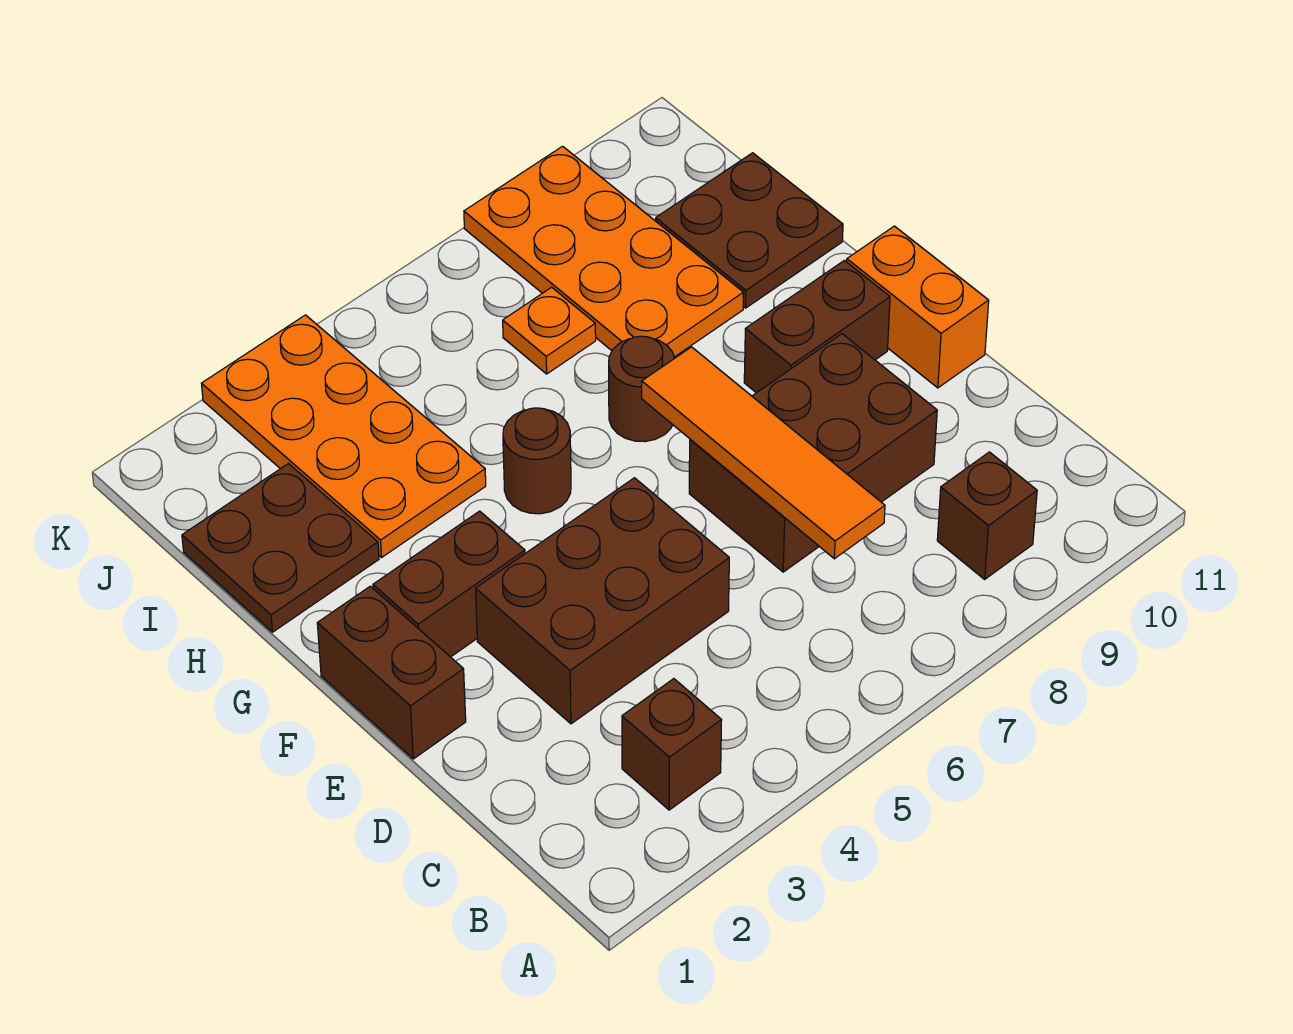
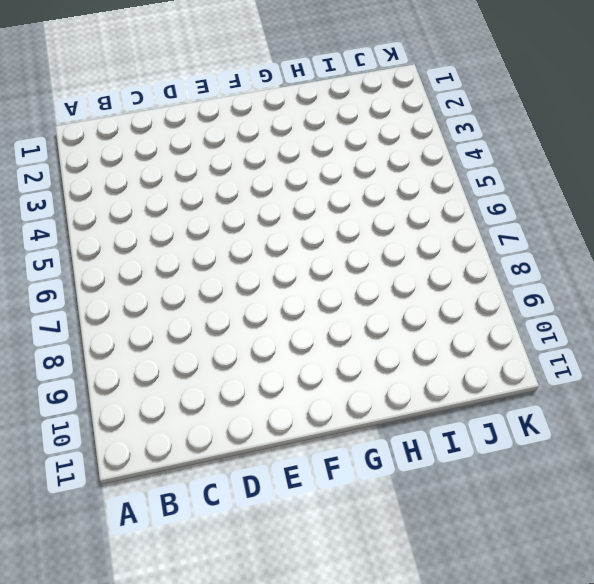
none -> brown 1x1 brick [622,679,722,810]
none -> brown 1x1 brick [937,452,1037,579]
none -> brown 2x3 brick [476,478,729,724]

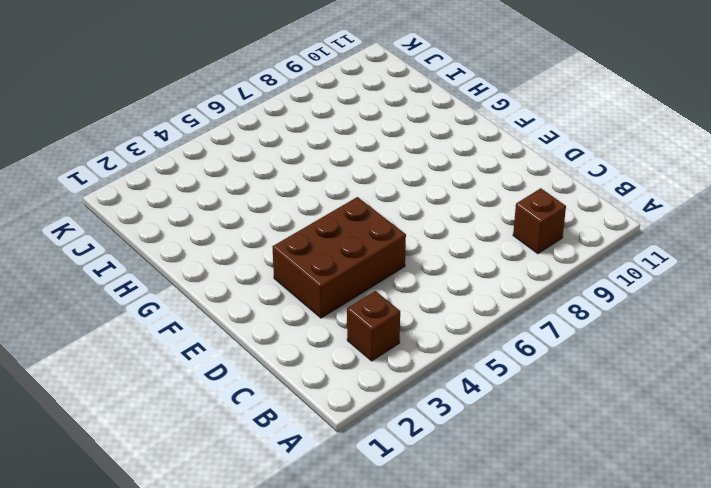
none -> brown 2x3 brick [689,334,937,572]
none -> brown 1x2 brick [317,586,466,759]
none -> orange 1x2 brick [847,226,989,388]

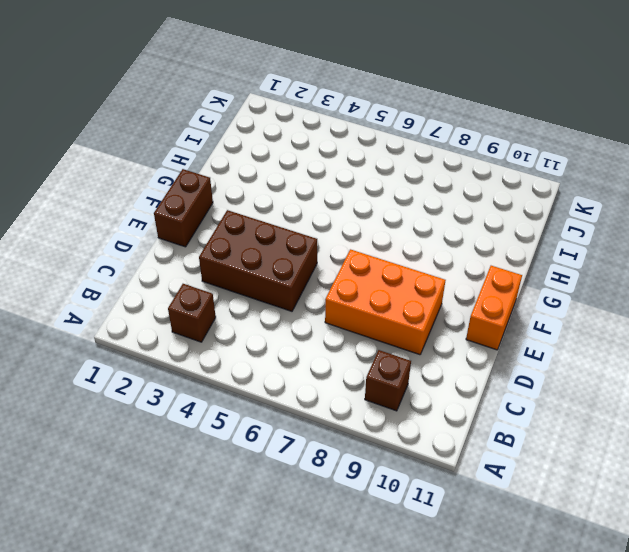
orange 2x3 brick [325,249,446,355] -> brown 2x3 brick [689,334,937,572]
none -> brown 1x2 brick [373,511,525,657]
none -> brown 1x2 brick [744,260,890,393]
none -> brown 1x1 round brick [503,408,571,514]

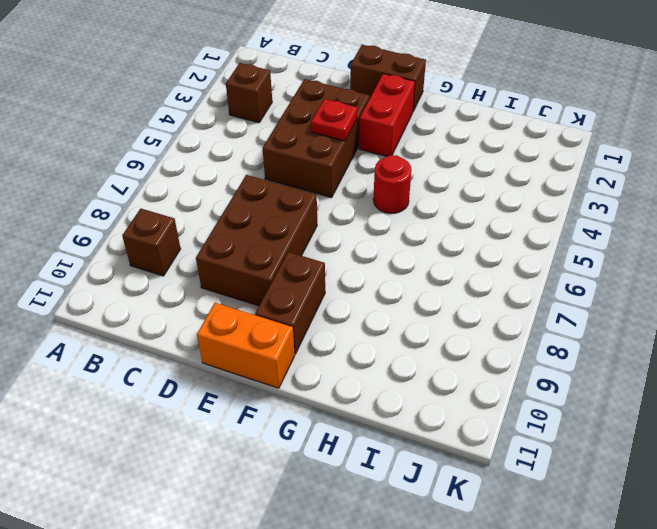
red 1x1 plate [311,99,358,141] -> none
red 1x2 brick [359,74,415,157] -> brown 1x2 brick [373,511,525,657]
red 1x1 round brick [373,155,412,213] -> brown 1x1 round brick [503,408,571,514]
none -> brown 1x1 round brick [609,336,675,442]
none -> brown 2x2 plate [182,464,379,632]
none -> orange 2x4 plate [201,315,486,557]

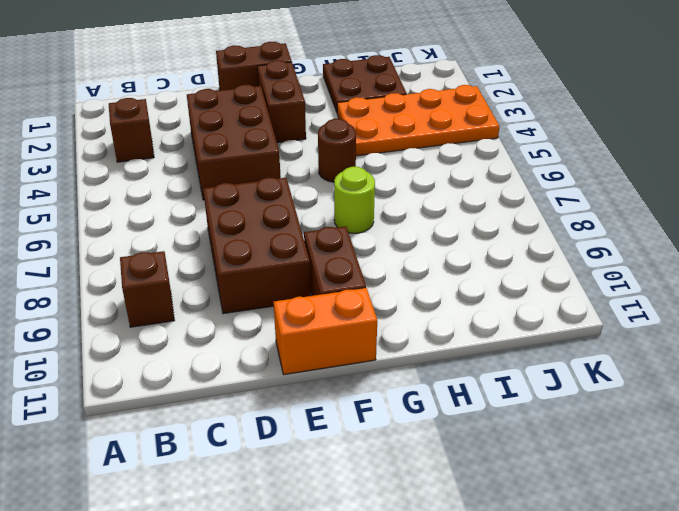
lime 1x1 round brick [334,167,375,233] -> brown 1x1 round brick [609,336,675,442]
none -> orange 2x4 plate [464,146,744,357]
none -> brown 2x2 plate [656,153,843,308]
none -> orange 1x1 plate [503,287,596,374]

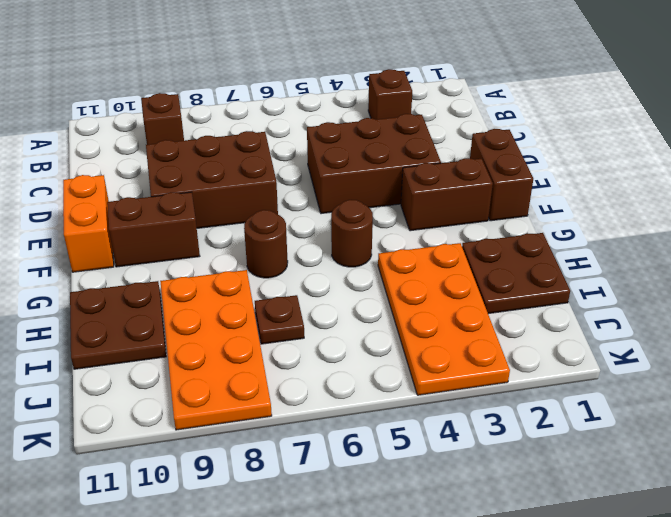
brown 1x1 plate [255,295,304,344] -> orange 1x1 plate [503,287,596,374]
none -> orange 1x4 tile [642,347,885,559]

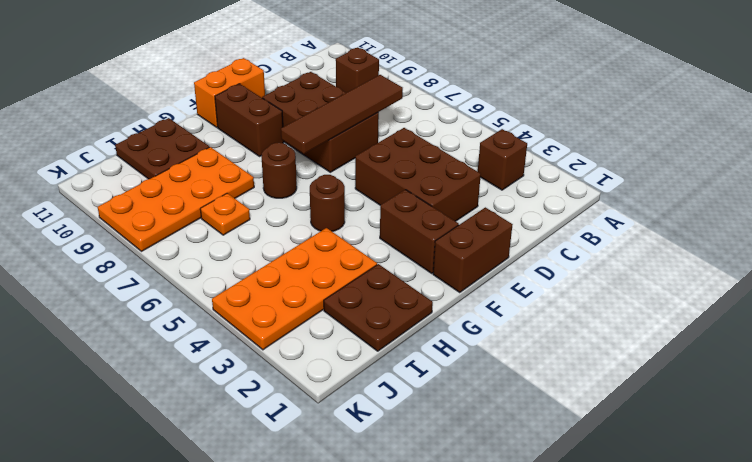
brown 1x4 tile [281,75,403,154] -> orange 1x4 tile [642,347,885,559]

